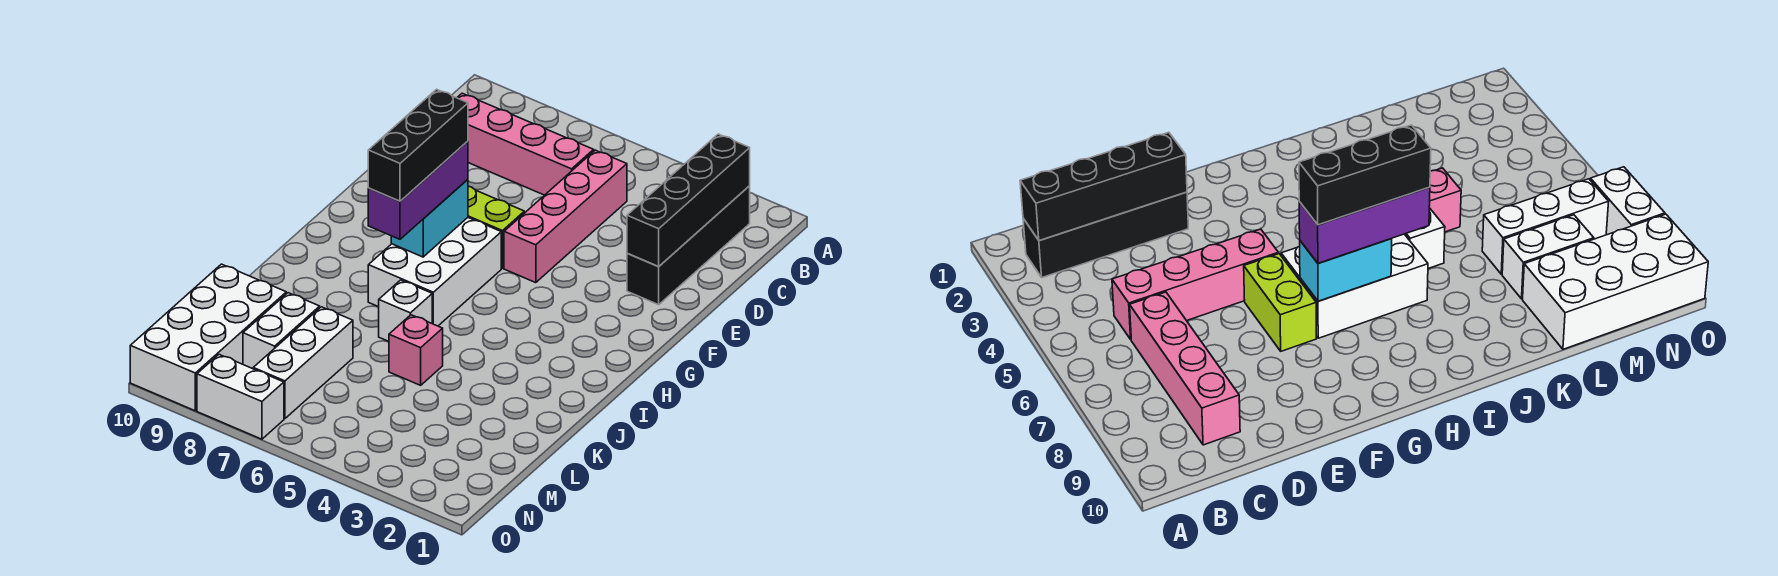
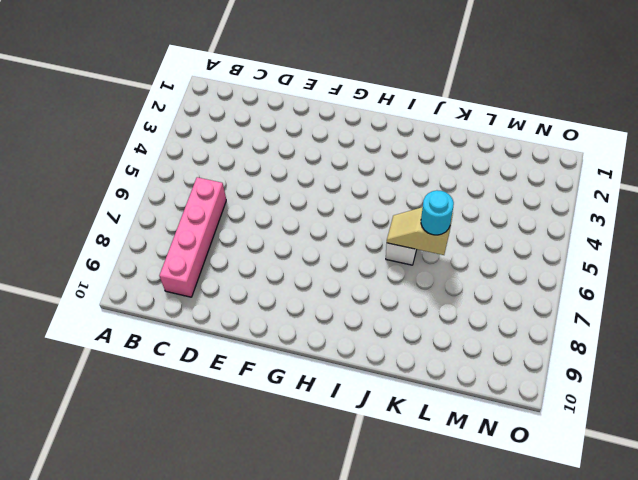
tan 1x2 slope [387,207,453,255] -> none
cyan 1x1 round brick [421,190,454,235] -> none
none -> black 1x4 brick [627,186,750,305]
none -> pink 1x4 brick [504,150,627,283]
none -> lime 1x2 brick [468,186,524,268]

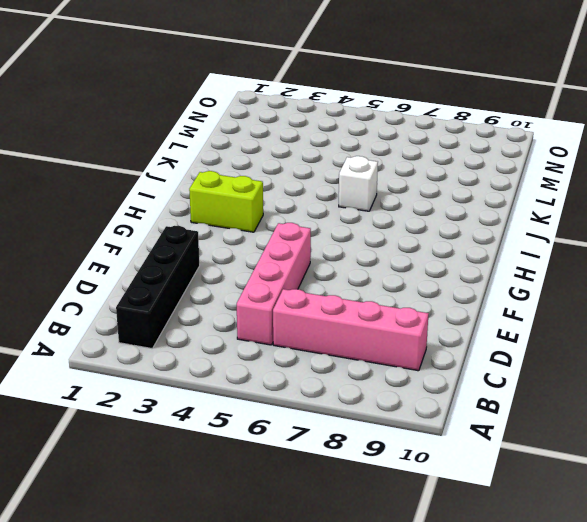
lime 1x2 brick [189,171,263,232] -> lime 1x2 brick moved to [468,186,524,268]
none -> white 2x3 brick [368,218,501,326]
none -> pink 1x1 brick [389,315,443,385]
none -> white 1x3 brick [253,307,353,419]

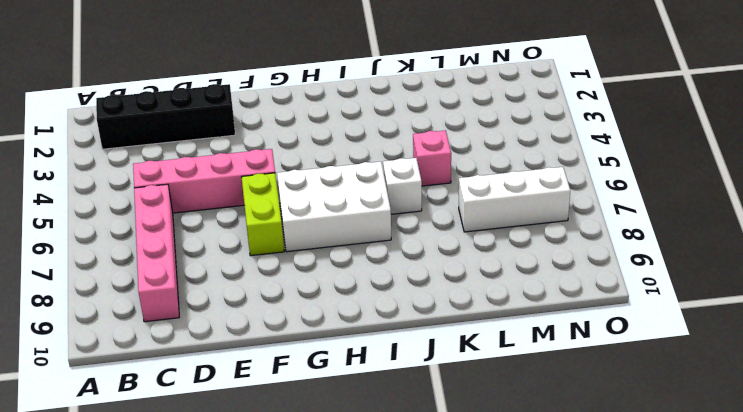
none -> white 1x2 brick [243,293,320,369]
none -> white 2x4 brick [130,264,286,411]
none -> white 1x2 brick [197,355,284,439]

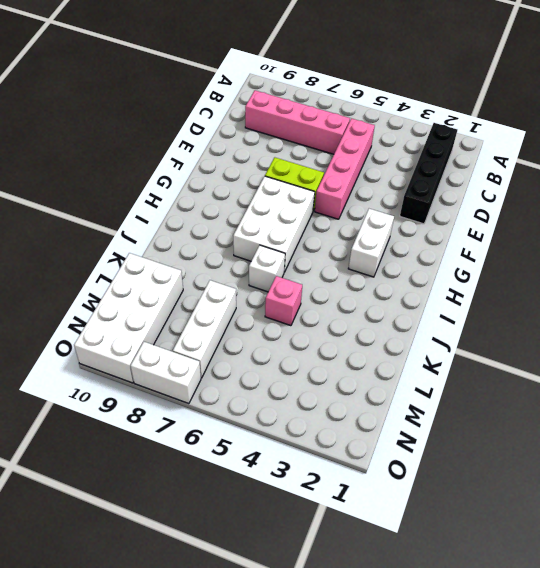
white 1x2 brick [348,209,394,277] -> white 1x2 brick moved to [243,293,320,369]
none -> black 1x4 brick [627,134,750,267]
none -> cyan 1x2 brick [391,179,468,257]
none -> purple 1x3 brick [368,141,468,239]

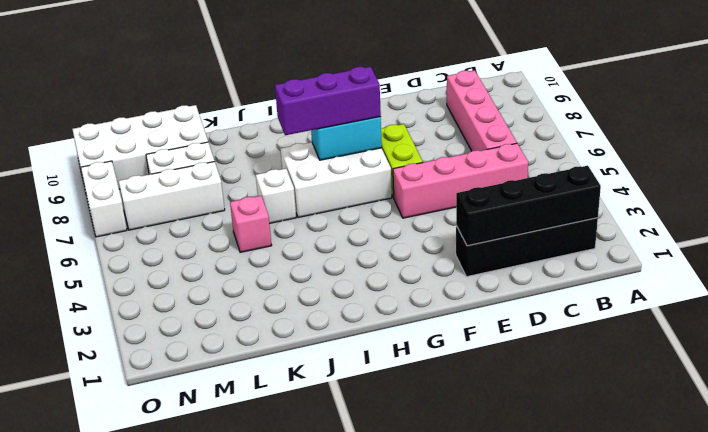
none -> black 1x3 brick [368,89,468,201]

